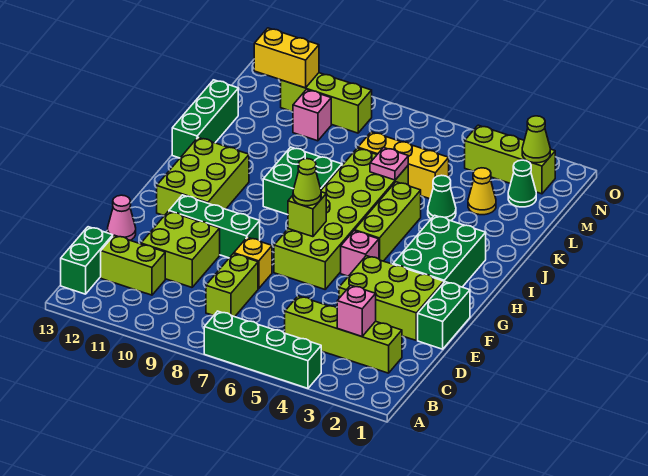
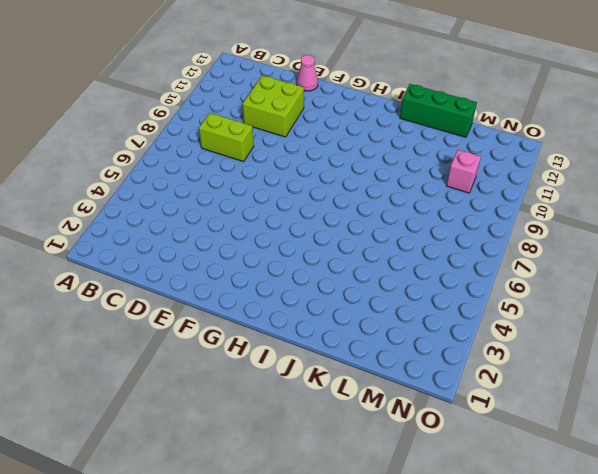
none -> green 1x4 brick [204,311,321,388]
none -> green 1x2 brick [61,227,113,294]
none -> lime 1x4 brick [285,296,402,373]
none -> lime 1x2 brick [101,235,165,295]

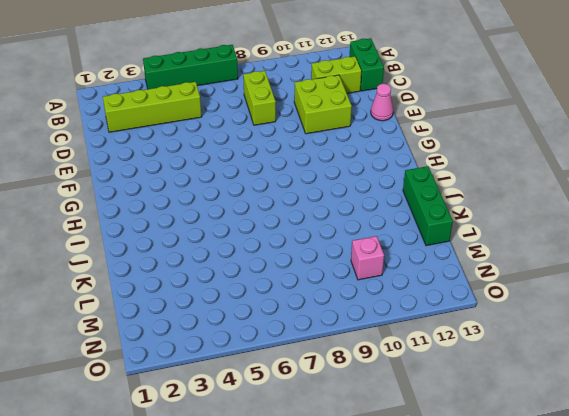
none -> green 1x2 brick [418,282,470,349]
none -> lime 2x3 brick [339,256,444,340]
none -> yellow 1x1 brick [234,237,272,289]
none -> lime 2x6 brick [274,148,408,289]

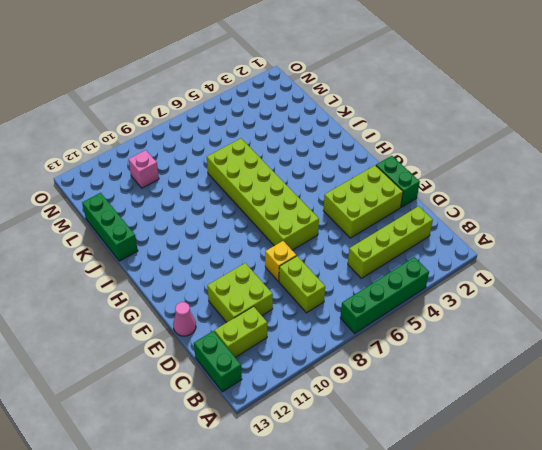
none -> green 1x3 brick [169,195,260,258]
none -> green 2x3 brick [393,215,486,287]
none -> pink 1x1 brick [341,231,379,276]
none -> lime 2x3 brick [157,138,249,216]

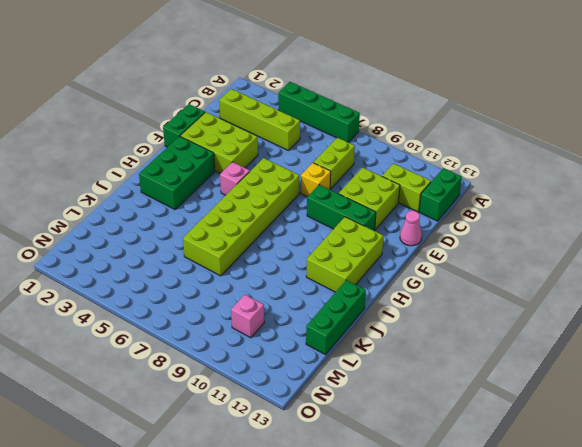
none -> lime 1x3 brick [355,182,421,261]
none -> green 2x2 brick [263,147,342,215]
none -> green 1x1 cone [428,175,456,221]
none -> yellow 1x1 cone [468,168,496,215]

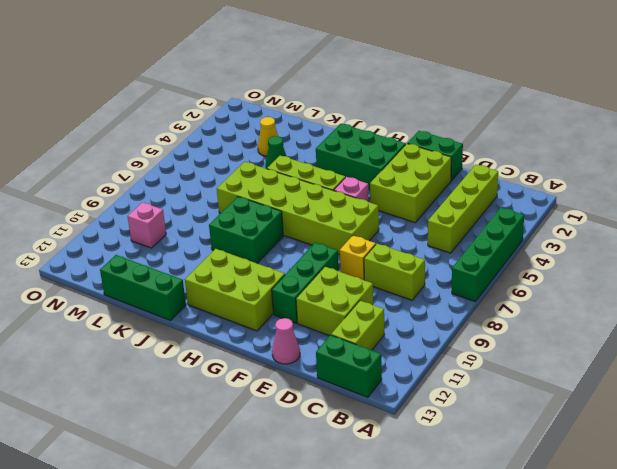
none -> yellow 1x3 brick [358,132,449,199]
none -> green 1x1 cone [508,160,536,207]
none -> lime 1x3 brick [465,125,555,194]
none -> lime 1x3 brick [281,73,372,133]

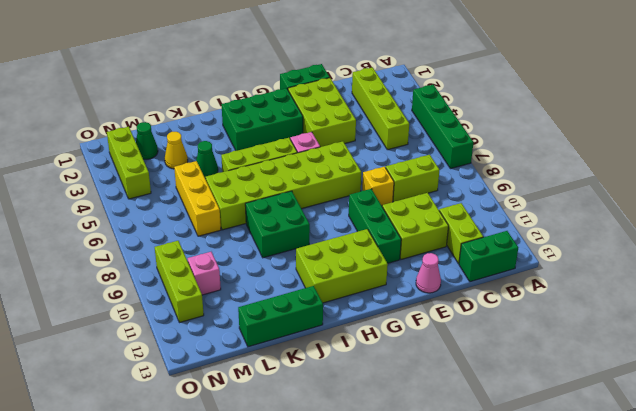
none -> pink 1x1 brick [337,285,376,337]
none -> lime 1x1 brick [288,192,326,237]
none -> pink 1x1 plate [370,147,408,180]
none -> lime 1x1 cone [522,116,550,163]

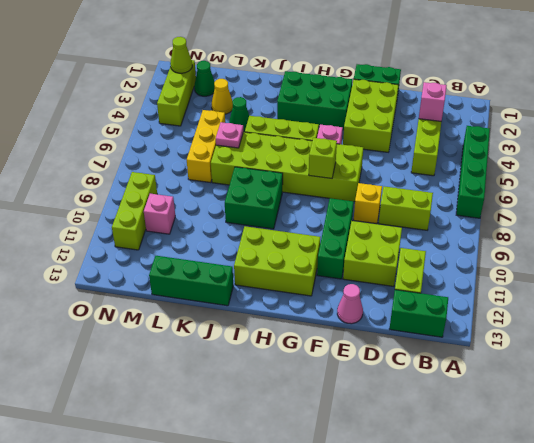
none -> yellow 1x2 brick [254,28,319,88]
none -> lime 1x1 cone [293,159,321,206]

